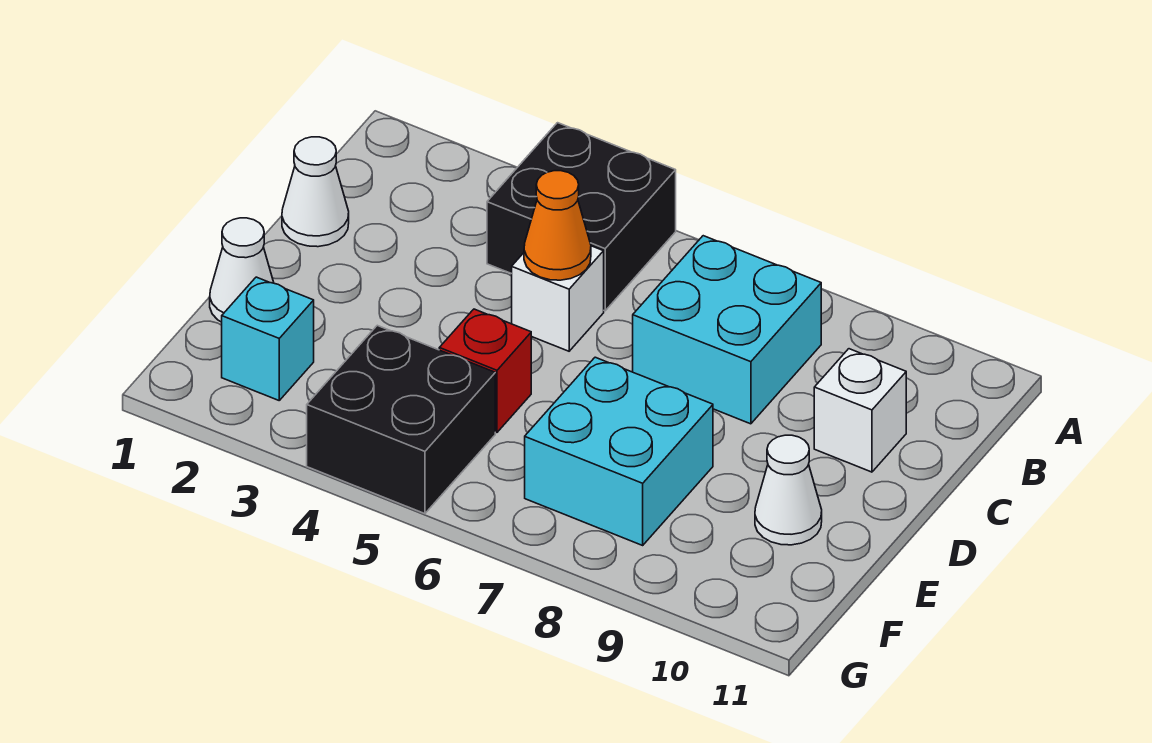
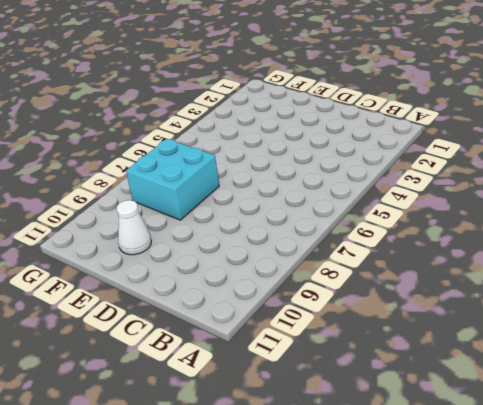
none -> black 2x2 brick [487,123,676,311]
none -> cyan 2x2 brick [633,236,821,424]
none -> white 1x1 cone [282,137,349,247]

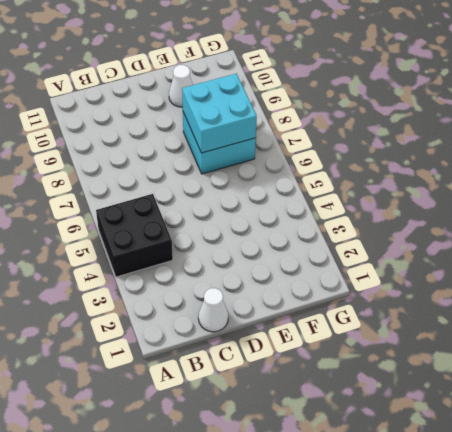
cyan 2x2 brick [182,74,257,153] -> cyan 2x2 brick moved to [633,236,821,424]
none -> white 1x1 brick [512,246,604,351]
none -> white 1x1 brick [814,349,906,472]
none -> white 1x1 cone [210,218,274,322]

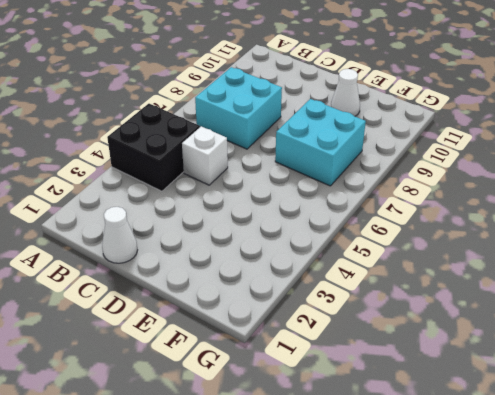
none -> white 1x1 brick [814,349,906,472]
none -> white 1x1 cone [210,218,274,322]
none -> red 1x1 brick [439,309,531,432]

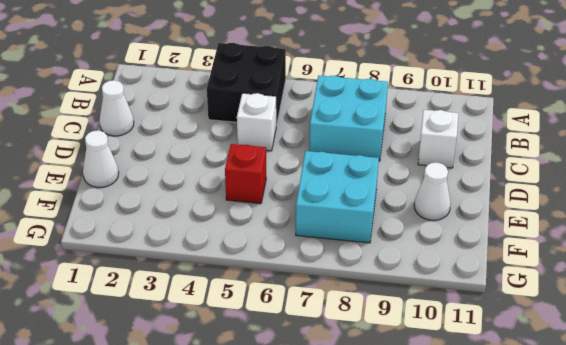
none -> cyan 1x1 brick [222,277,314,400]
none -> black 2x2 brick [307,325,495,514]
none -> orange 1x1 cone [524,171,591,280]

